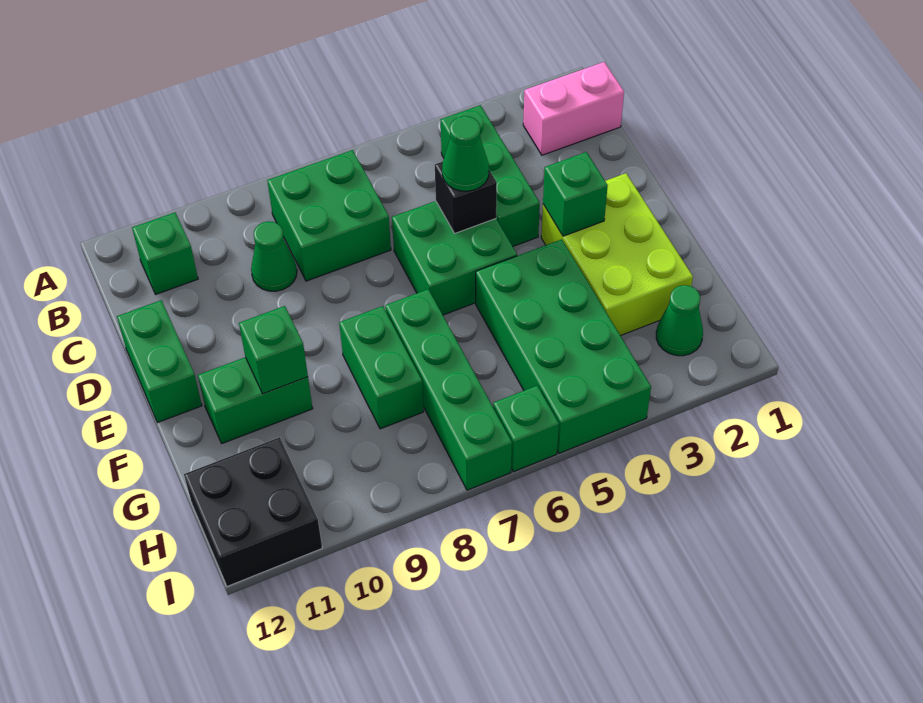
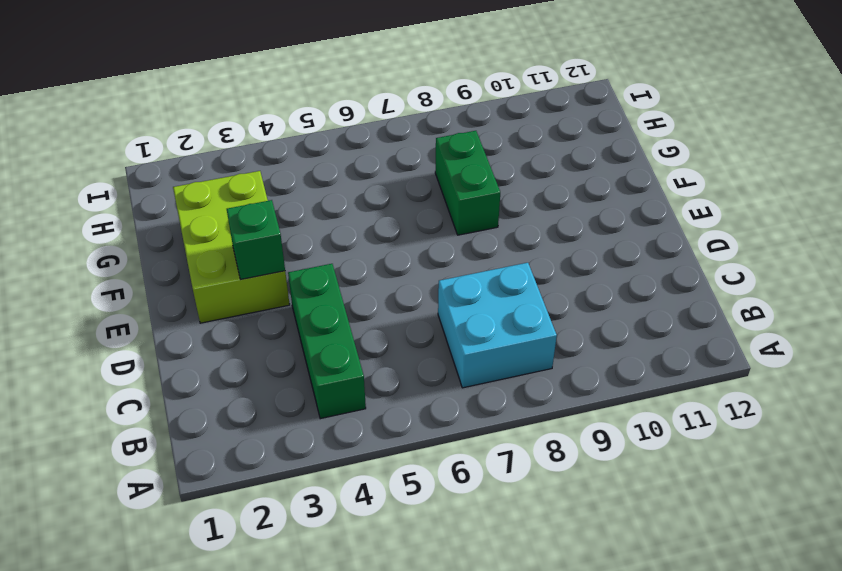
cyan 2x2 brick [438,263,557,388] -> green 2x2 brick [267,150,391,281]
none -> pink 1x2 brick [523,62,624,155]
none -> green 1x1 brick [132,213,198,294]
none -> green 1x1 cone [251,221,297,291]

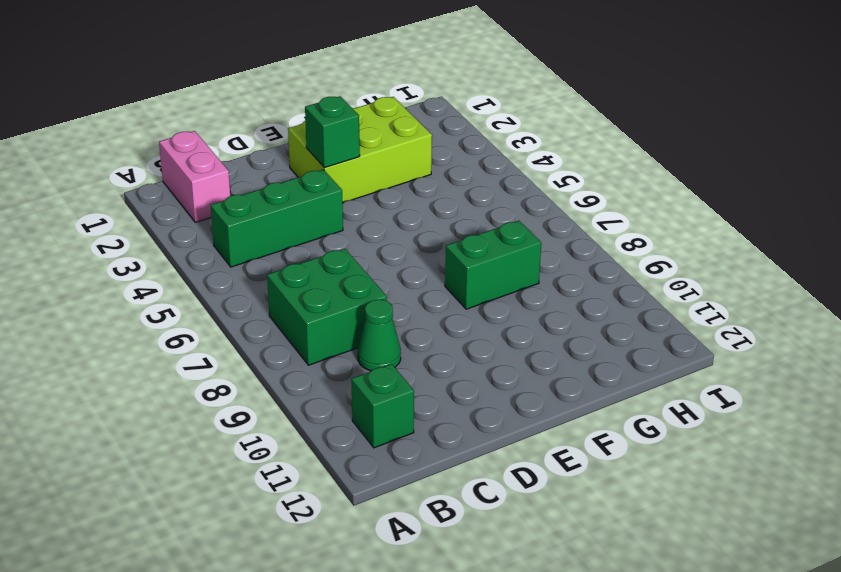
none -> green 2x2 brick [392,201,517,315]
none -> green 1x2 brick [117,300,202,423]
none -> green 2x4 brick [476,239,651,453]

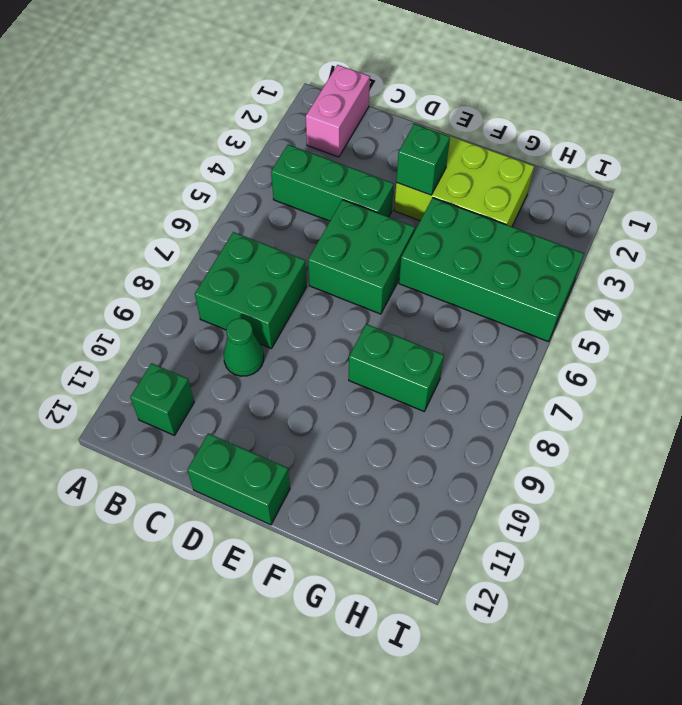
none -> green 1x4 brick [385,289,512,490]
none -> green 1x2 brick [198,357,313,443]
none -> green 1x1 cone [656,285,703,356]

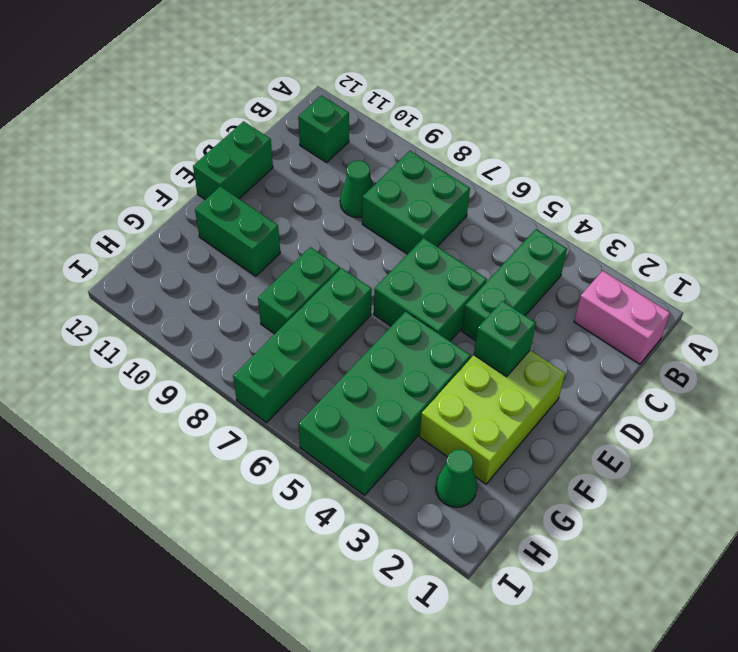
none -> black 2x2 brick [184,437,322,586]
none -> green 1x1 brick [493,386,559,472]
none -> black 1x1 brick [435,162,497,233]

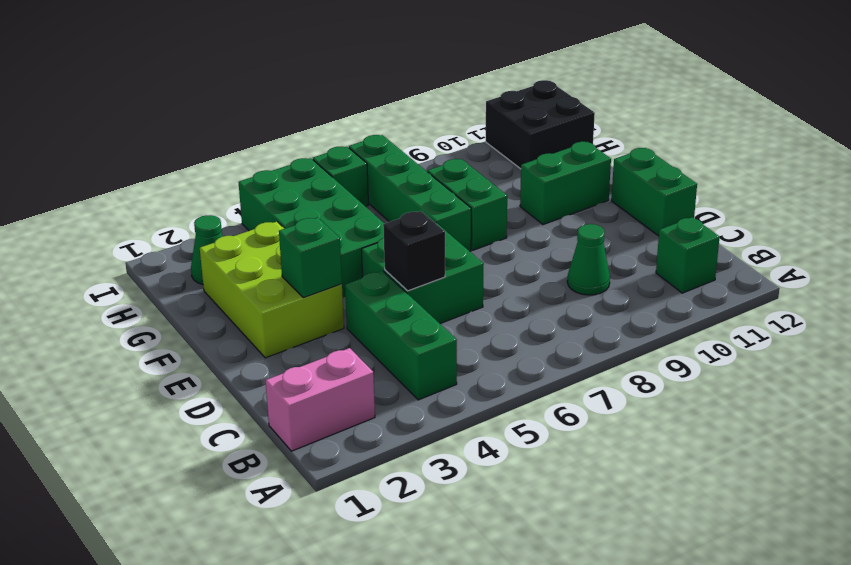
none -> green 2x2 brick [267,150,391,281]
none -> green 1x1 brick [239,306,308,394]
none -> green 1x1 cone [442,116,489,191]

